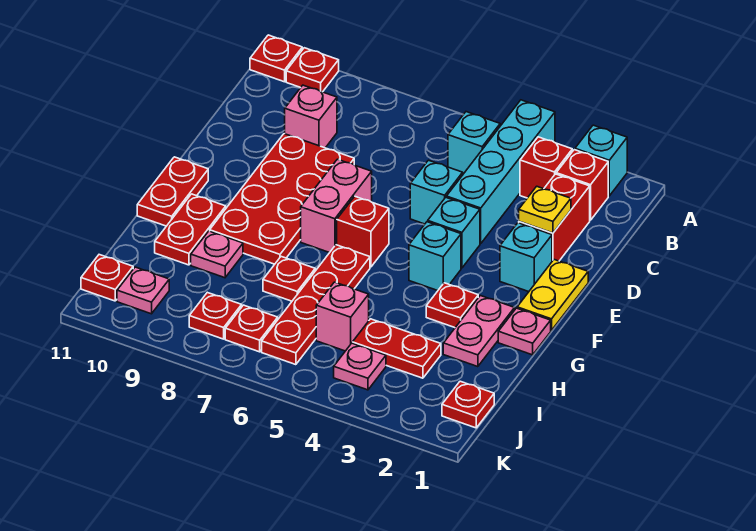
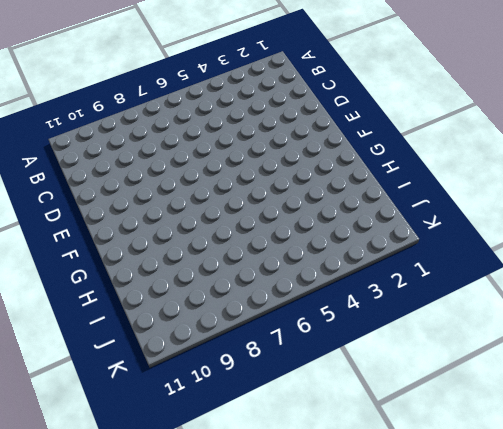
none -> cyan 1x1 brick [575,125,627,196]
none -> cyan 1x4 brick [446,100,555,244]
none -> red 1x1 plate [286,48,339,92]
none -> red 1x1 plate [250,35,302,82]

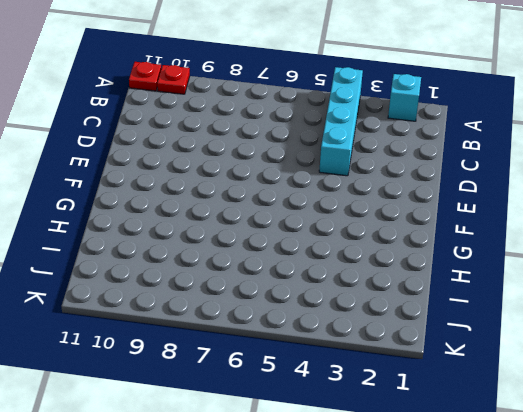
none -> red 1x1 brick [556,150,608,220]
none -> red 1x1 brick [520,137,572,198]
none -> cyan 1x1 brick [448,112,500,174]
none -> red 1x2 brick [519,174,590,261]

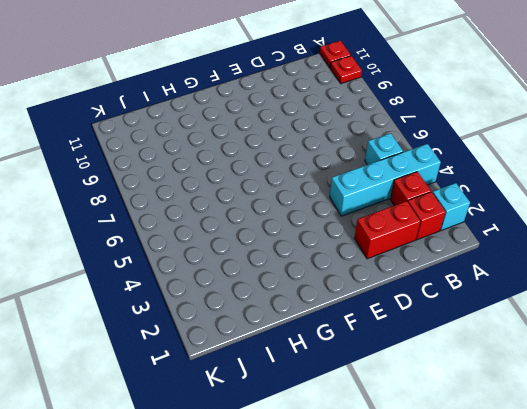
none -> pink 1x1 brick [285,85,337,148]
none -> cyan 1x1 brick [410,160,463,224]
none -> red 2x4 plate [210,134,354,264]
none -> yellow 1x2 plate [517,260,588,331]

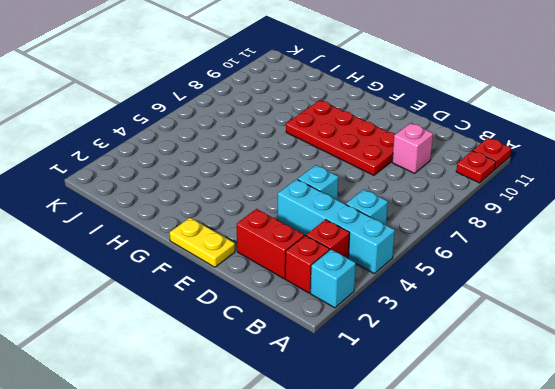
none -> cyan 1x1 brick [500,223,552,292]
none -> cyan 1x1 brick [428,197,480,268]
none -> pink 1x2 brick [301,159,372,253]
none -> cyan 1x1 brick [409,222,461,291]

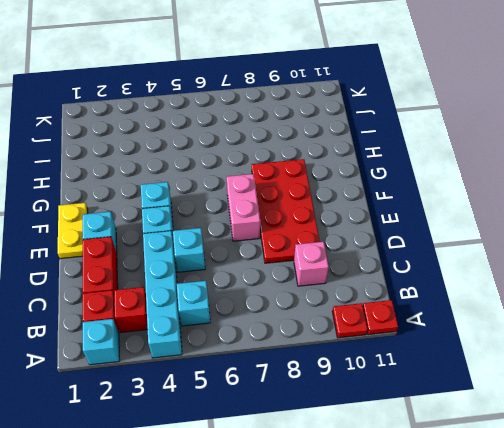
none -> red 1x1 brick [337,196,389,267]
none -> red 1x2 plate [137,157,208,226]
none -> pink 1x1 plate [498,308,551,355]
none -> pink 1x2 plate [443,296,515,367]

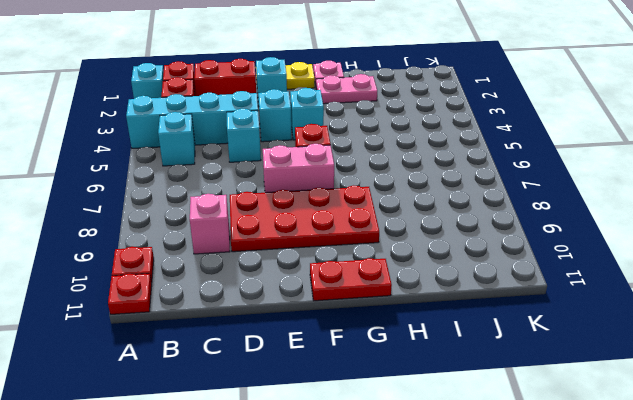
none -> red 1x1 plate [426,283,478,328]
none -> red 1x4 plate [262,245,370,365]
none -> red 1x2 plate [155,194,226,265]
none -> red 1x1 plate [263,257,315,301]

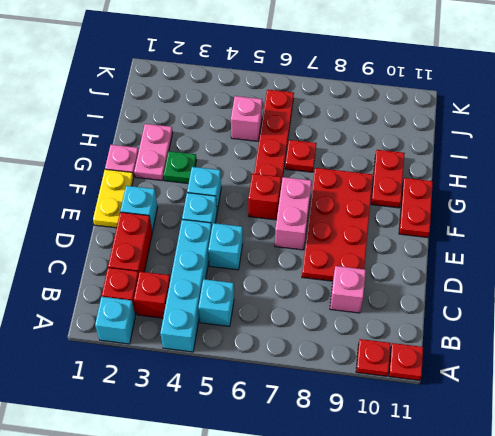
green 1x1 plate [164,151,197,184] -> red 1x1 plate [426,283,478,328]
none -> pink 1x1 plate [191,231,243,278]
none -> red 1x2 plate [353,319,441,378]
none -> red 1x1 plate [442,381,494,428]
none -> pink 1x1 plate [334,343,386,390]

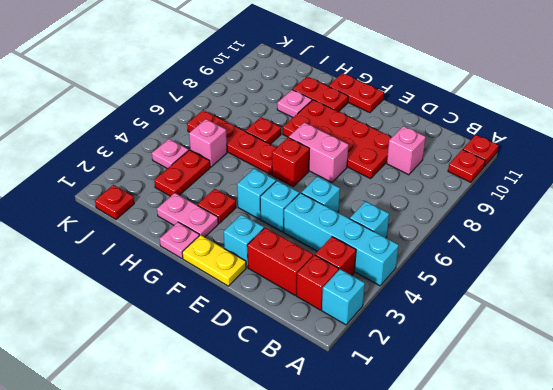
none -> red 1x1 plate [225,305,278,352]
none -> red 1x1 plate [189,292,242,339]
none -> pink 1x1 plate [117,267,169,314]
none -> red 1x1 plate [81,255,133,301]

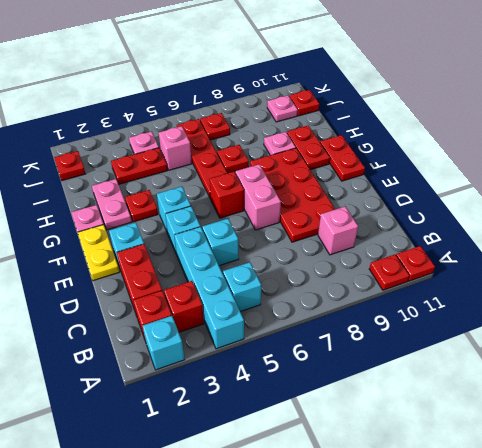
none -> red 1x1 plate [189,292,242,339]
none -> yellow 1x1 plate [519,186,571,233]

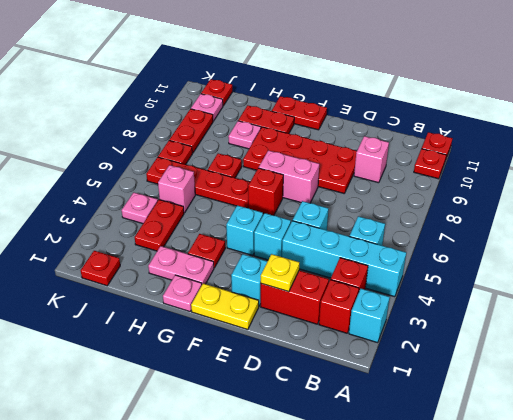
red 1x2 plate [169,109,213,153] -> red 1x1 plate [189,292,242,339]

